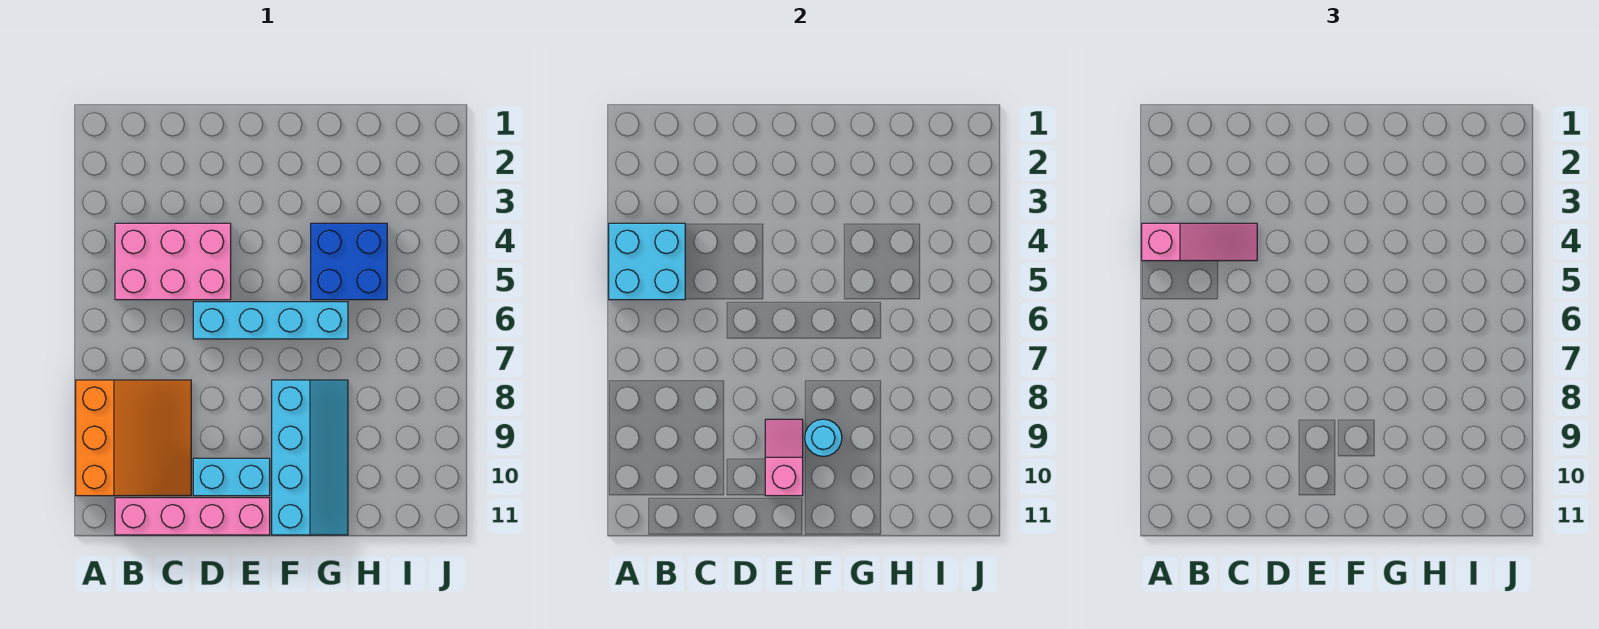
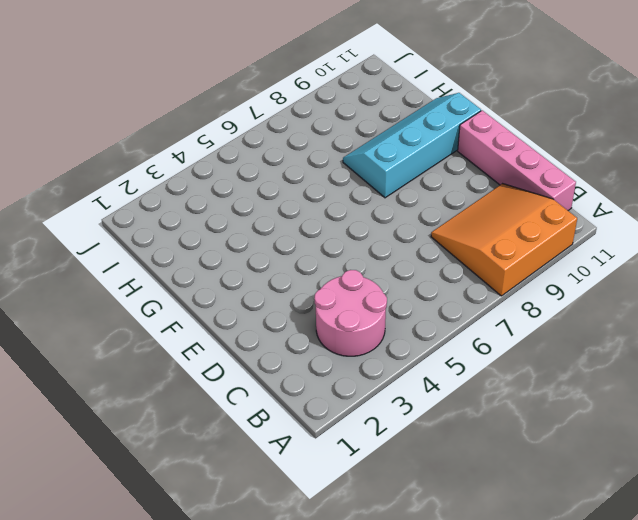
pink 2x2 round brick [314,270,387,356] -> pink 2x3 brick [115,223,231,300]
none -> cyan 1x4 brick [193,302,348,339]
none -> cyan 1x2 brick [193,458,270,496]

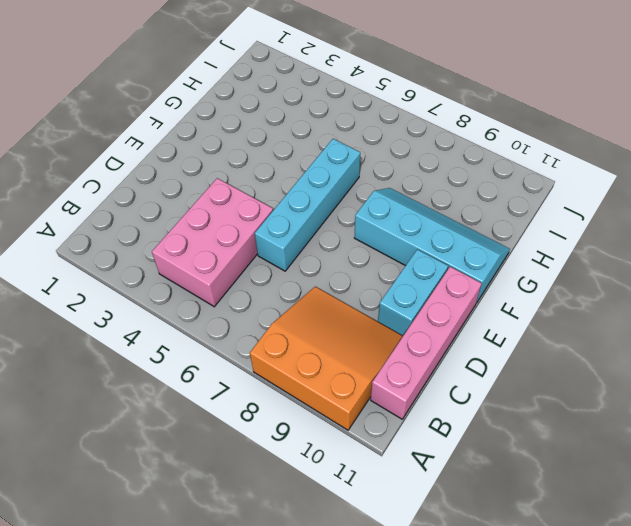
none -> blue 2x2 brick [311,223,387,300]
none -> cyan 2x2 brick [609,223,685,300]

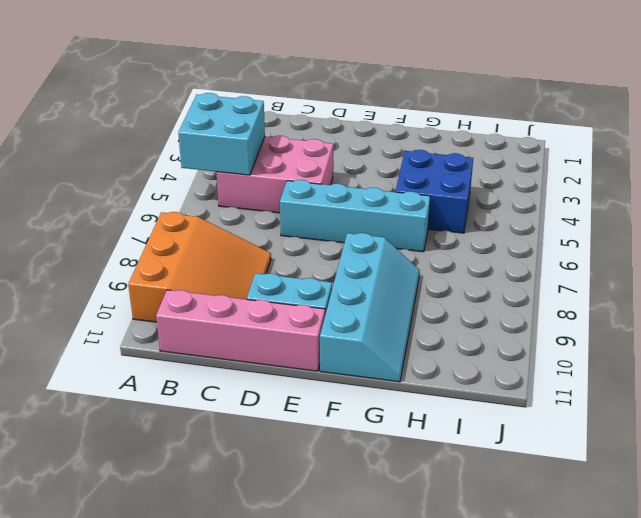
none -> pink 1x2 slope [765,419,803,496]
none -> cyan 1x1 round brick [805,419,842,457]

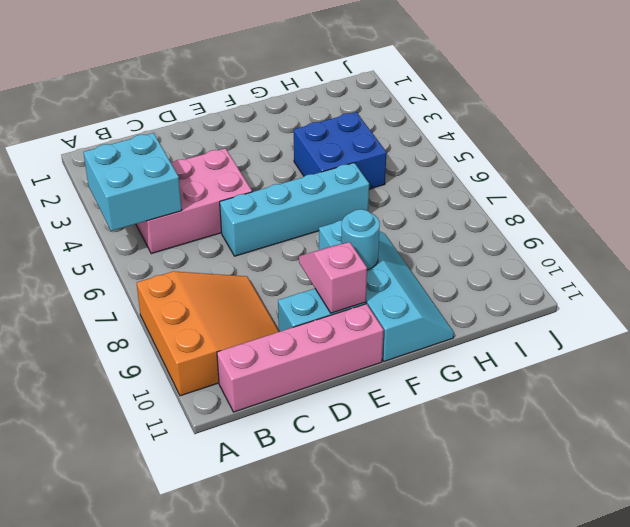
none -> pink 1x3 slope [1142,223,1257,261]

